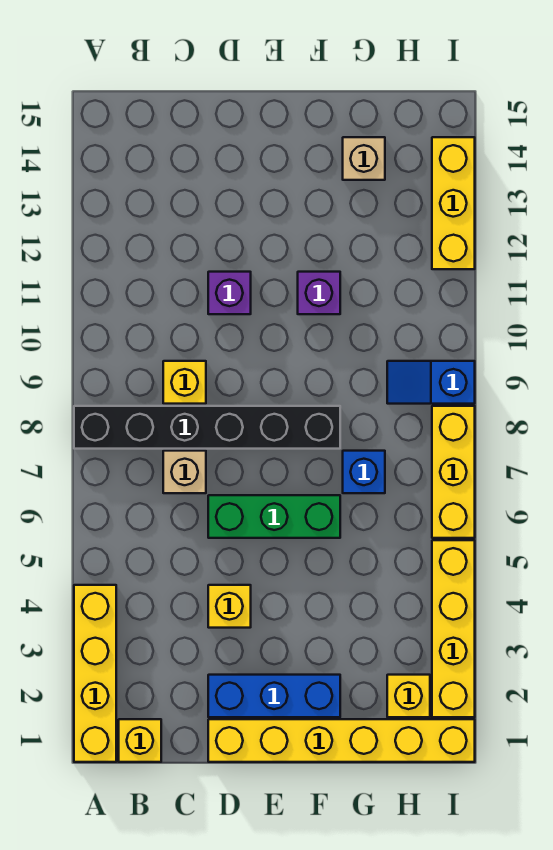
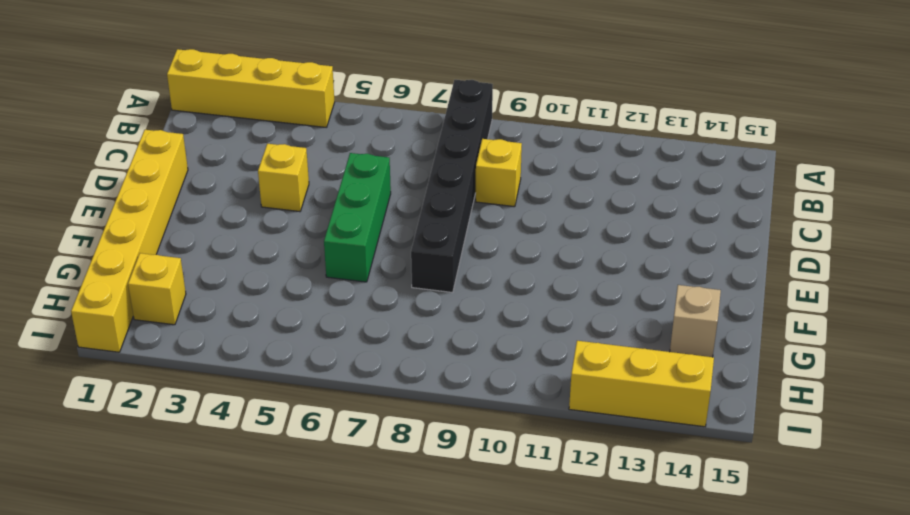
none -> yellow 1x1 brick [119,719,161,762]
none -> tan 1x1 brick [163,451,206,493]
none -> blue 1x3 brick [208,675,340,717]

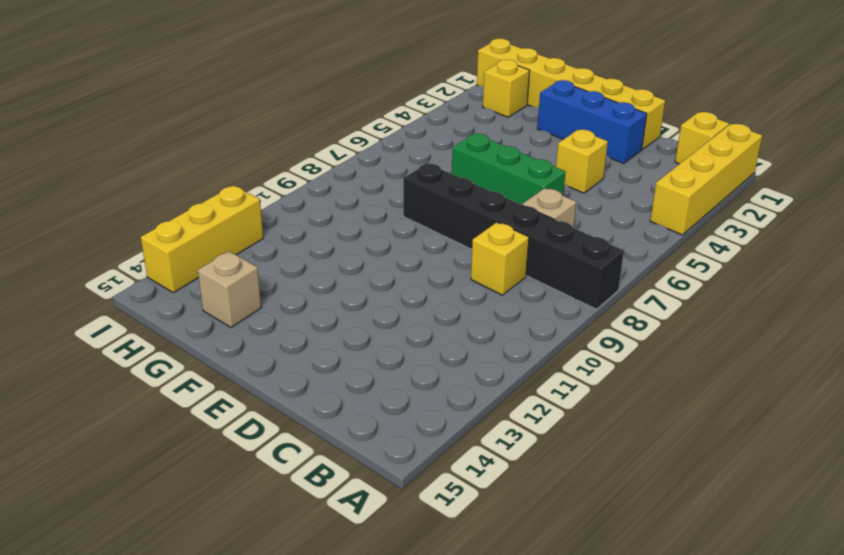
none -> purple 1x1 brick [208,272,251,314]
none -> purple 1x1 brick [298,272,340,314]
none -> blue 1x1 brick [343,451,385,493]

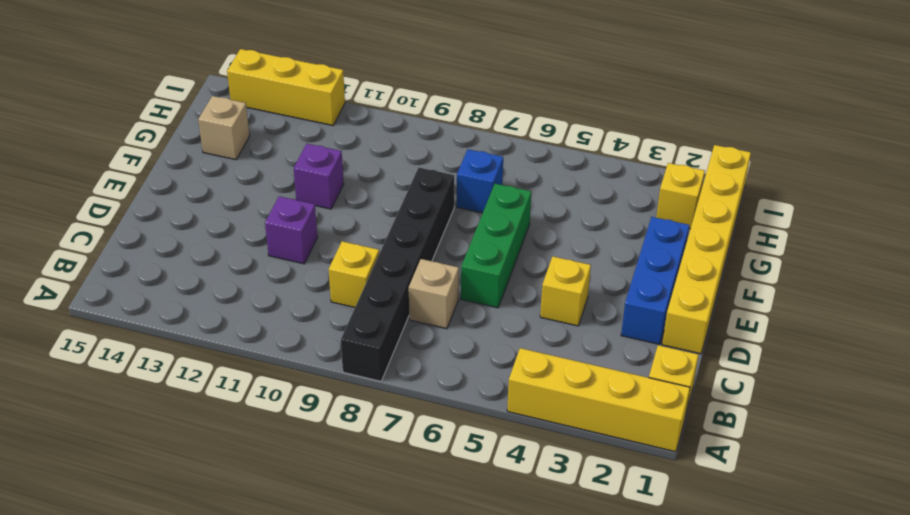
none -> blue 1x2 slope [387,361,475,404]
none -> yellow 1x4 brick [432,540,475,717]
none -> yellow 1x3 brick [432,406,475,538]

